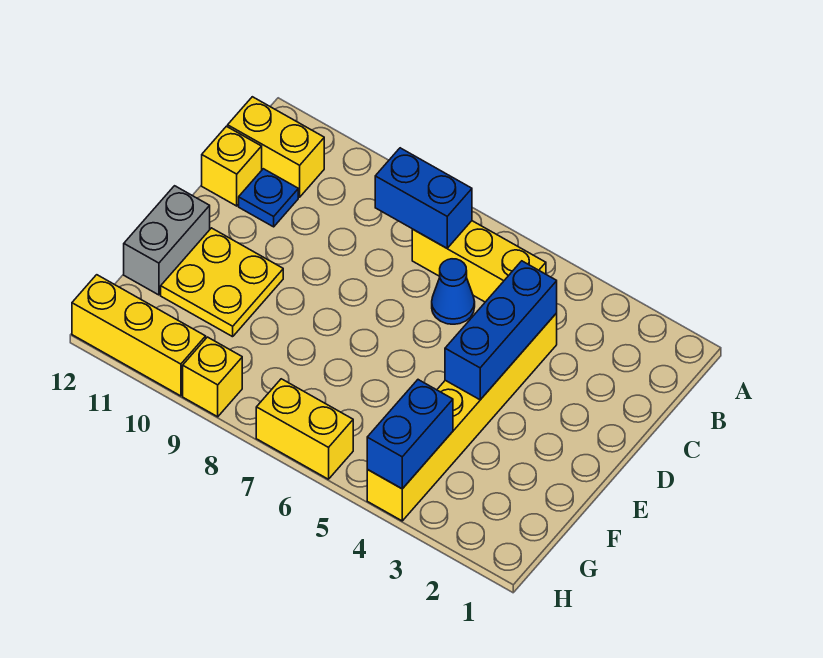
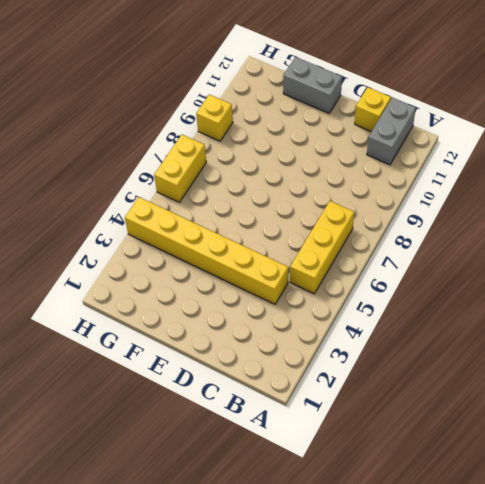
grey 1x2 brick [367,98,416,165] -> yellow 1x2 brick [228,97,324,197]
none -> blue 1x1 cone [432,259,475,324]
none -> blue 1x1 plate [239,169,298,227]
none -> yellow 2x2 plate [161,228,283,337]

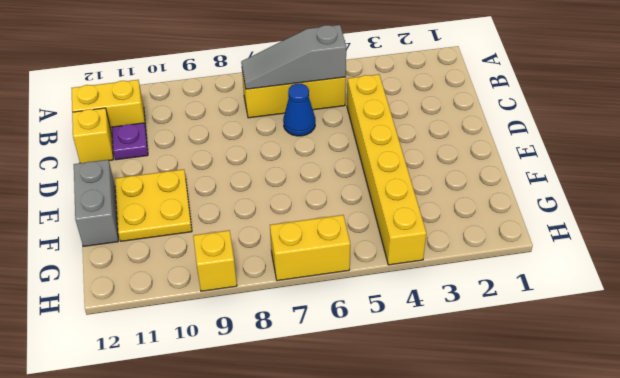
grey 1x3 slope [241,25,346,89] -> blue 1x2 brick [375,148,472,248]
purple 1x1 plate [112,123,148,160] -> blue 1x1 plate [239,169,298,227]
none -> yellow 1x3 brick [72,275,206,396]
none -> blue 1x3 brick [445,261,557,400]
none -> blue 1x2 brick [367,380,453,489]

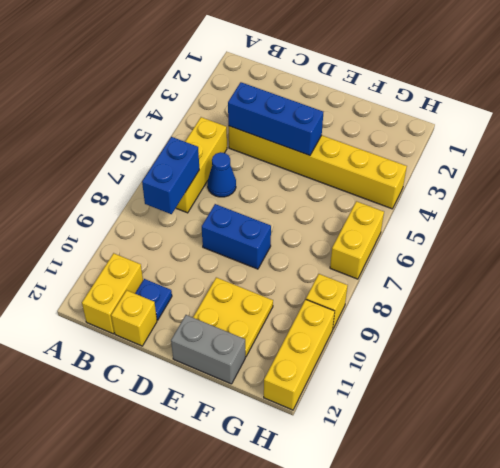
blue 1x2 brick [202,204,271,269] -> blue 1x2 brick moved to [367,380,453,489]

